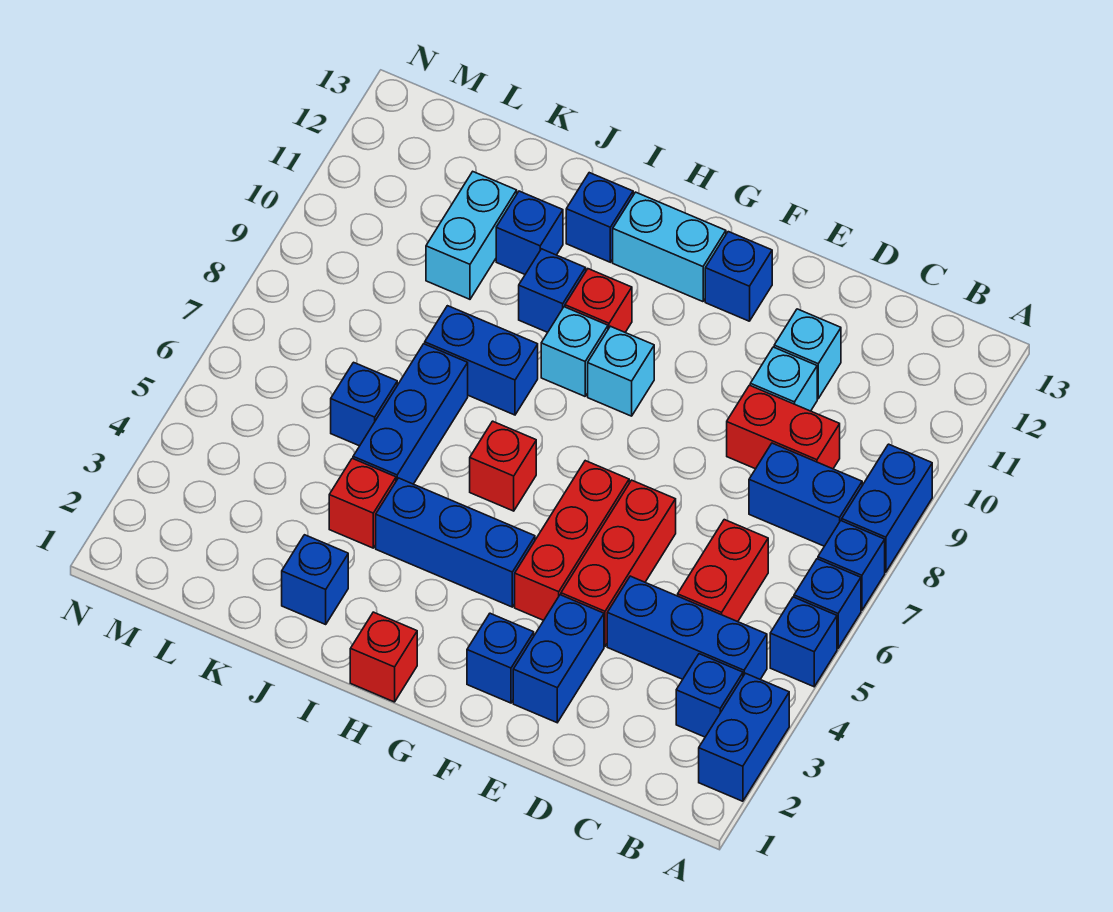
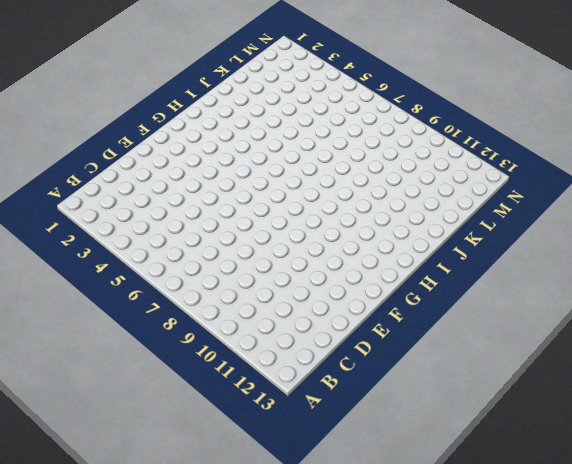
none -> blue 1x2 brick [699,673,789,801]
none -> blue 1x1 brick [770,597,837,687]
none -> blue 1x1 brick [794,559,861,648]
none -> blue 1x1 brick [818,521,885,610]

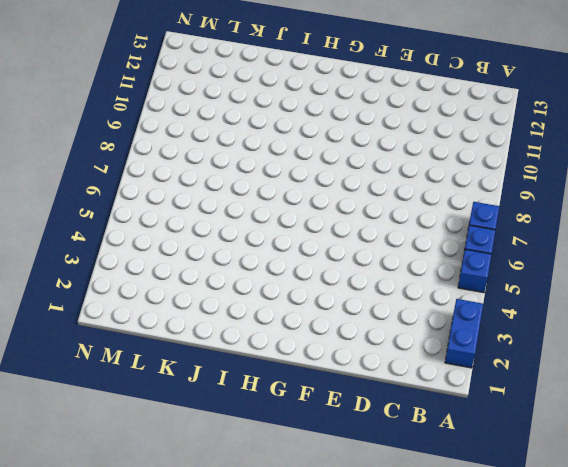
none -> blue 1x2 brick [842,444,932,572]
none -> blue 1x1 brick [676,654,743,737]
none -> blue 1x3 brick [607,576,767,679]
none -> blue 1x2 brick [749,443,862,546]

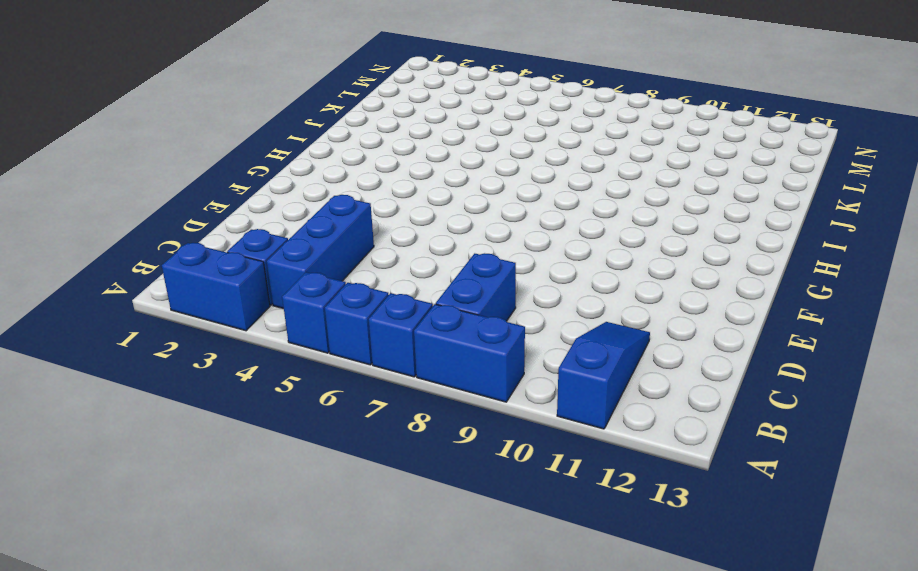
blue 1x3 slope [557,322,650,429] -> none
none -> red 1x2 brick [678,520,768,622]
none -> red 1x2 brick [727,385,840,469]
none -> cyan 1x1 brick [750,347,817,411]
none -> cyan 1x1 brick [774,309,841,399]

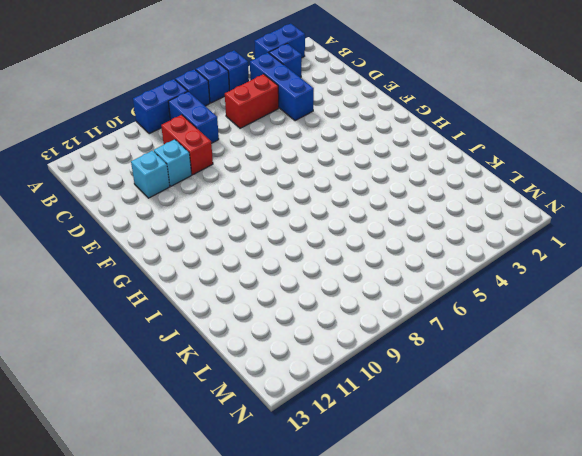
none -> blue 1x2 brick [513,595,604,723]
none -> red 1x3 brick [561,480,676,646]
none -> blue 1x1 brick [467,613,534,703]
none -> red 1x3 brick [515,461,629,620]

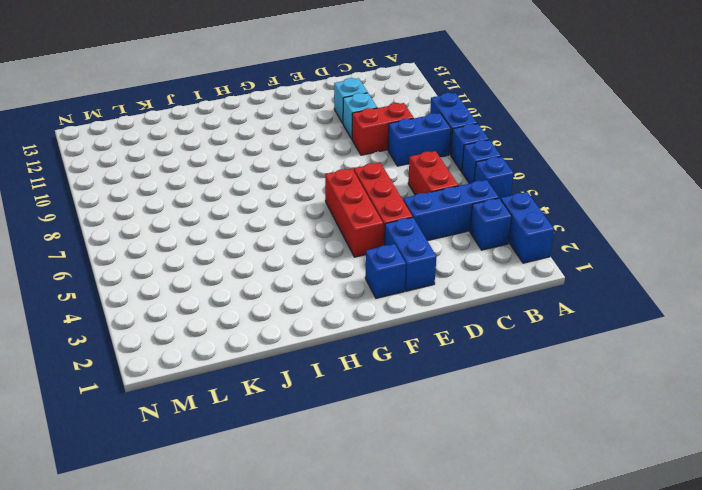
none -> blue 1x1 brick [705,232,772,321]
none -> blue 1x3 brick [376,478,535,607]
none -> cyan 1x1 brick [588,326,654,416]
none -> cyan 1x2 brick [613,192,726,302]

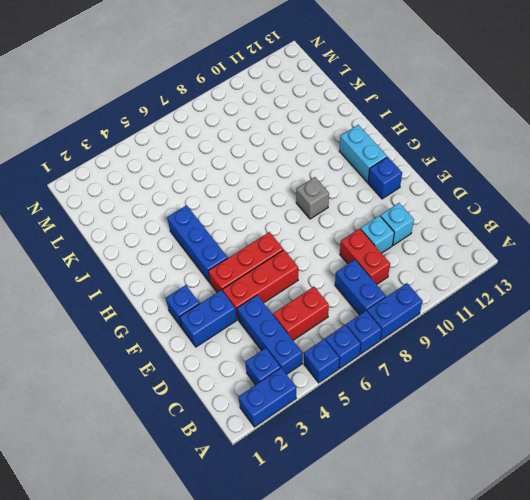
grey 1x1 brick [296,177,329,219] -> cyan 1x1 brick [588,326,654,416]
none -> red 1x1 brick [350,612,417,702]
none -> red 1x1 brick [470,421,536,511]
none -> cyan 1x1 brick [541,307,608,396]
none -> red 1x1 brick [565,269,632,332]

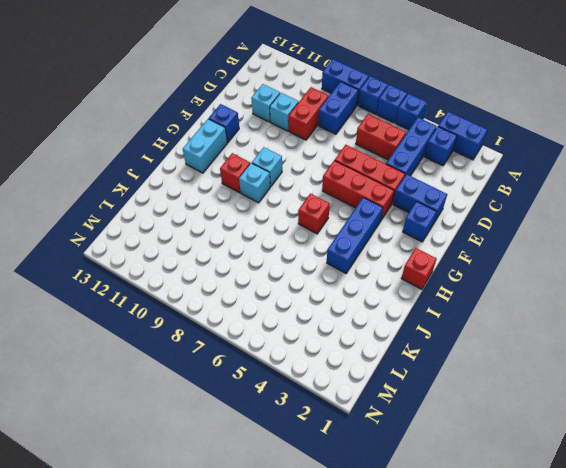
none -> blue 1x2 brick [425,306,538,415]
none -> blue 1x1 brick [519,249,586,332]
none -> blue 1x1 brick [566,173,633,262]
none -> blue 1x1 brick [282,535,348,624]

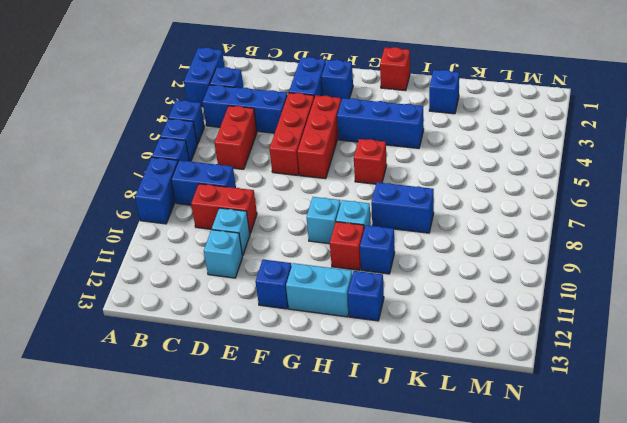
none -> red 1x1 brick [329,458,396,548]
none -> blue 1x3 brick [353,344,468,484]
none -> blue 1x1 brick [496,191,563,274]
none -> blue 1x1 brick [331,362,397,446]

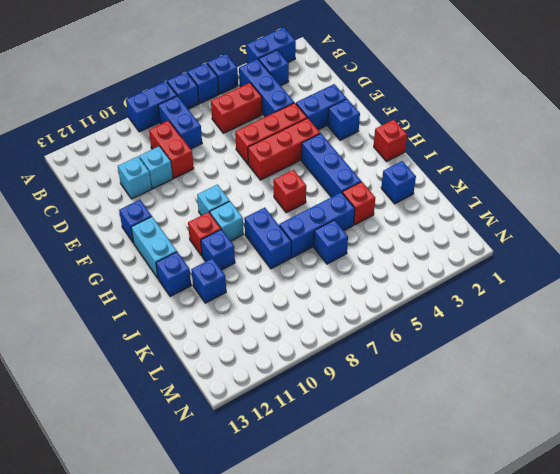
none -> cyan 1x2 brick [426,172,517,299]

